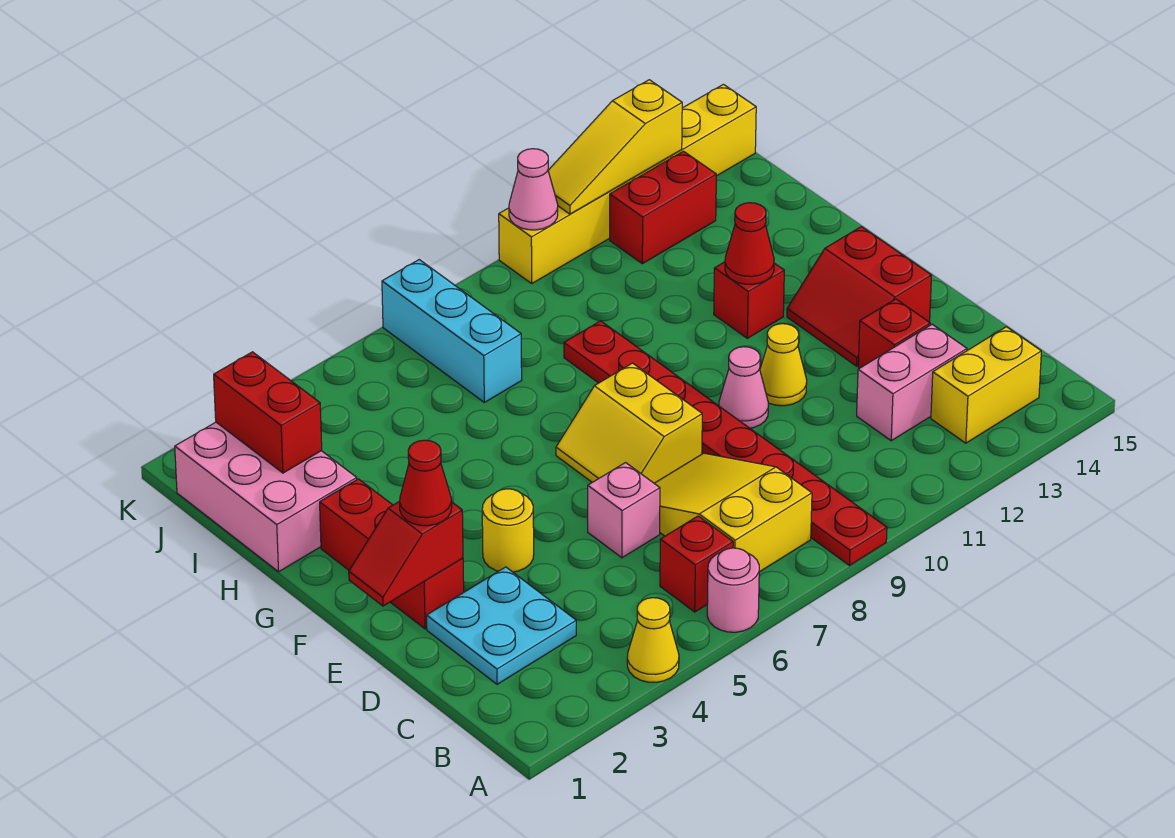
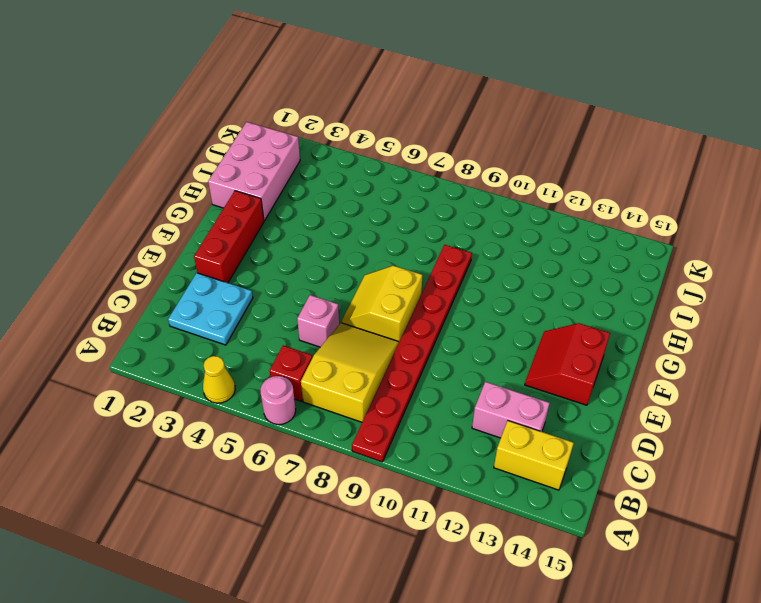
none -> red 1x1 brick [858,299,930,368]
none -> yellow 1x1 round brick [482,489,534,572]
none -> pink 1x1 cone [719,347,768,428]

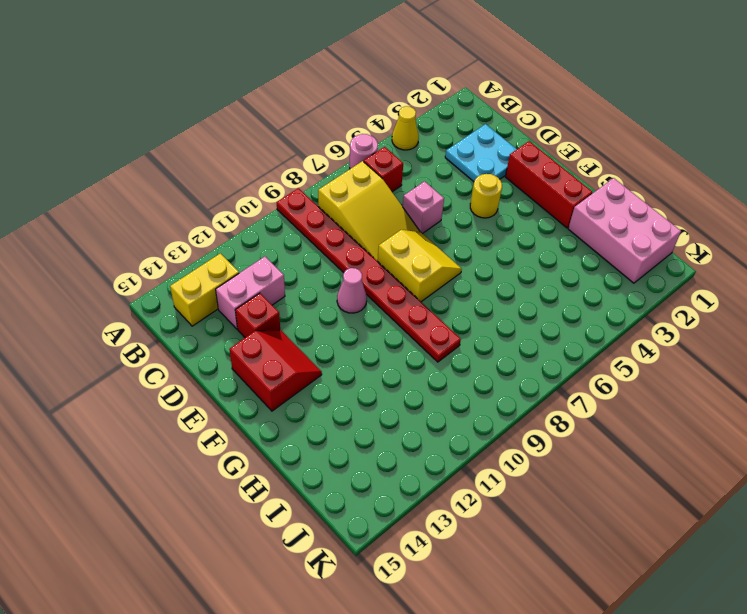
none -> yellow 1x1 cone [760,324,807,406]
none -> red 1x1 brick [714,262,784,338]
none -> cyan 1x3 brick [382,260,522,402]

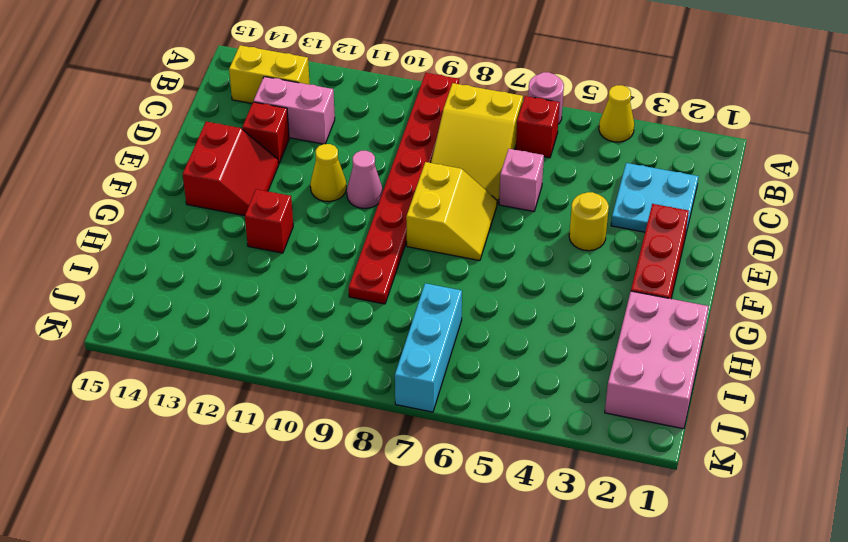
none -> red 1x2 brick [610,151,716,264]
none -> yellow 1x6 brick [499,84,756,283]
none -> red 1x2 slope [349,501,463,606]

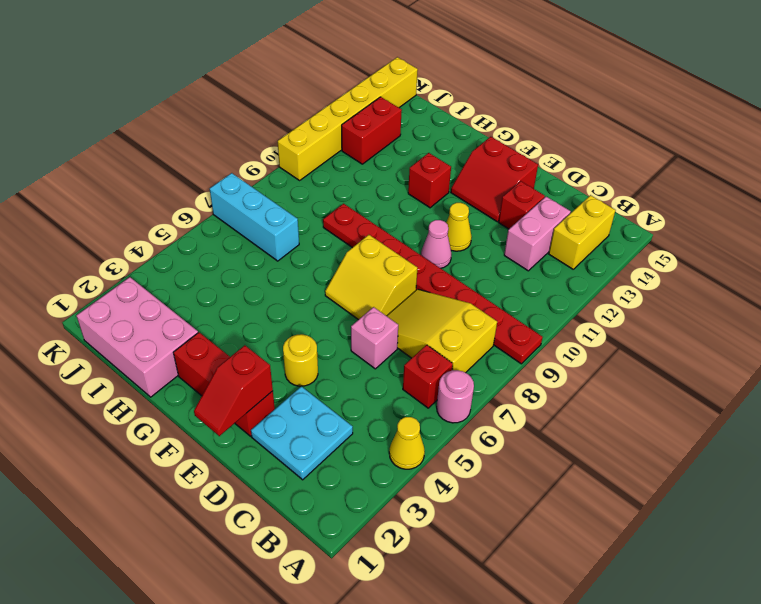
none -> red 1x1 cone [725,203,774,285]
none -> red 1x2 brick [214,352,322,473]
none -> pink 1x1 cone [509,149,558,230]

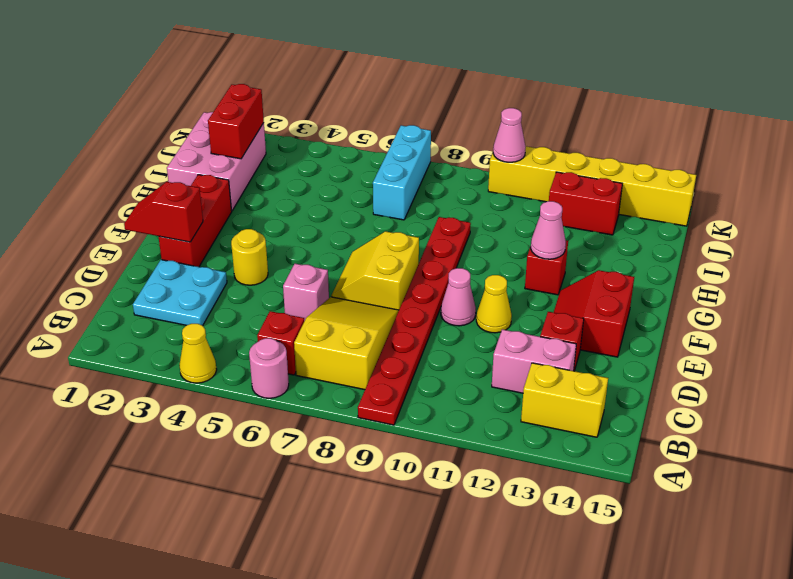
pink 1x1 cone [531,201,566,259] -> red 1x1 cone [725,203,774,285]
none -> yellow 1x3 slope [548,80,682,214]
none -> red 1x1 cone [400,440,452,526]

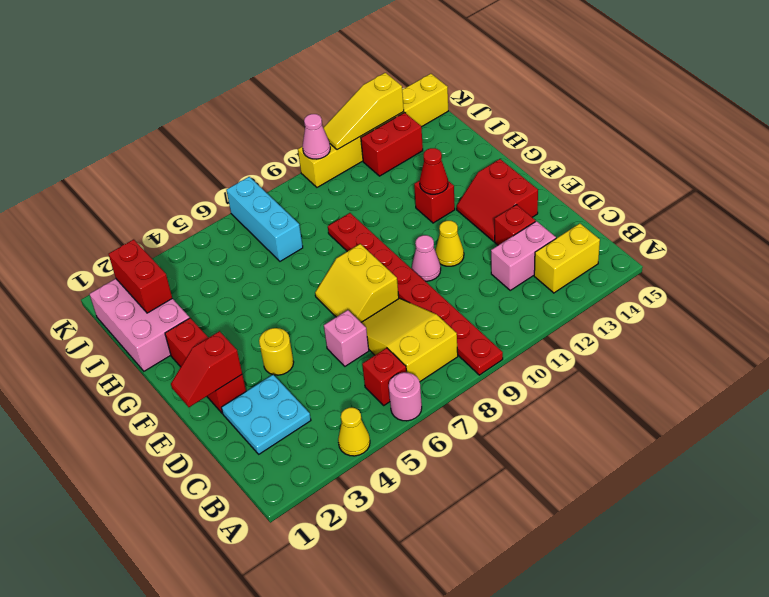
none -> red 1x1 cone [400,440,452,526]

